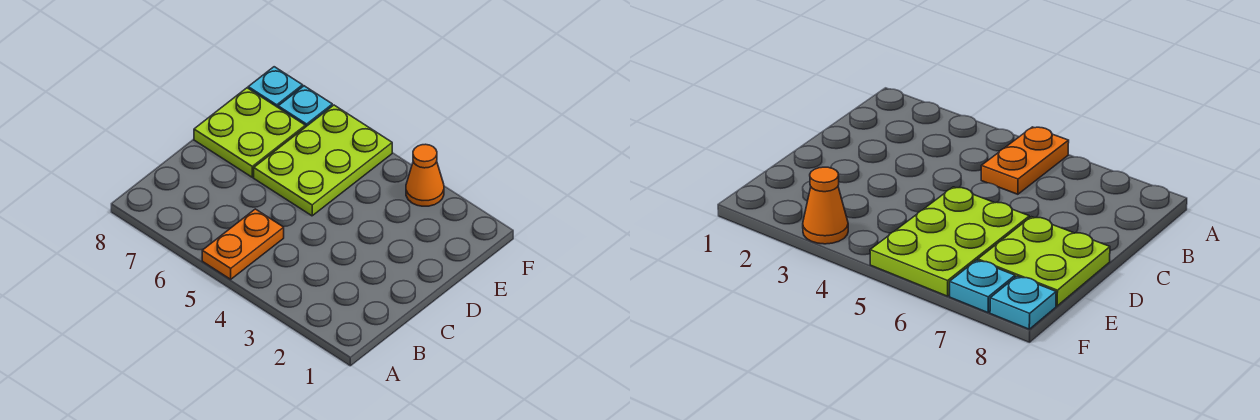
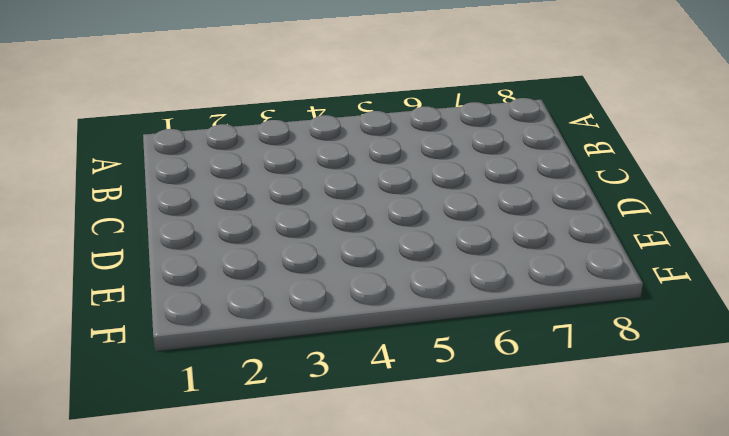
none -> orange 1x2 plate [202,209,284,279]
none -> lime 2x3 plate [254,105,392,216]

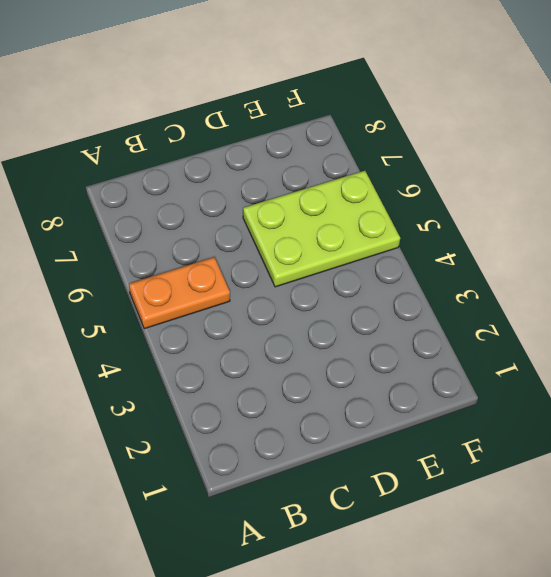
none -> lime 2x2 plate [194,88,305,177]
none -> orange 1x1 cone [406,144,444,206]

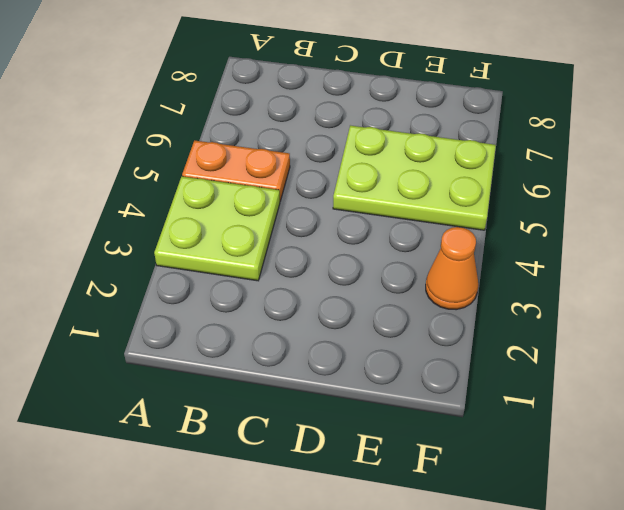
lime 2x2 plate [154,176,280,281] -> lime 2x2 plate moved to [194,88,305,177]
none -> cyan 1x1 plate [278,86,332,127]
none -> cyan 1x1 plate [248,67,303,107]

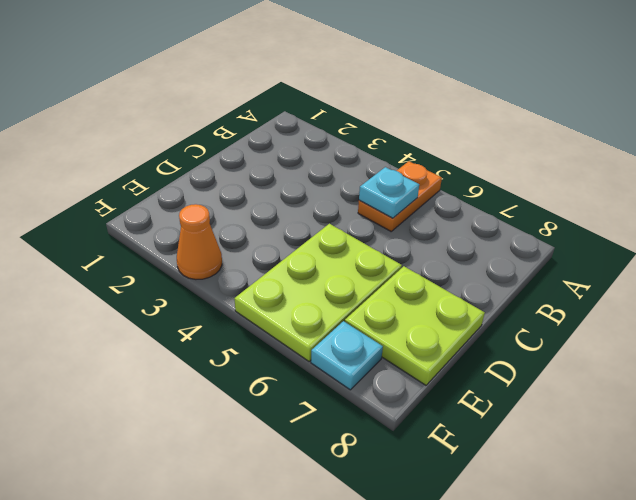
cyan 1x1 plate [359,167,419,218] -> cyan 1x1 plate moved to [248,67,303,107]

